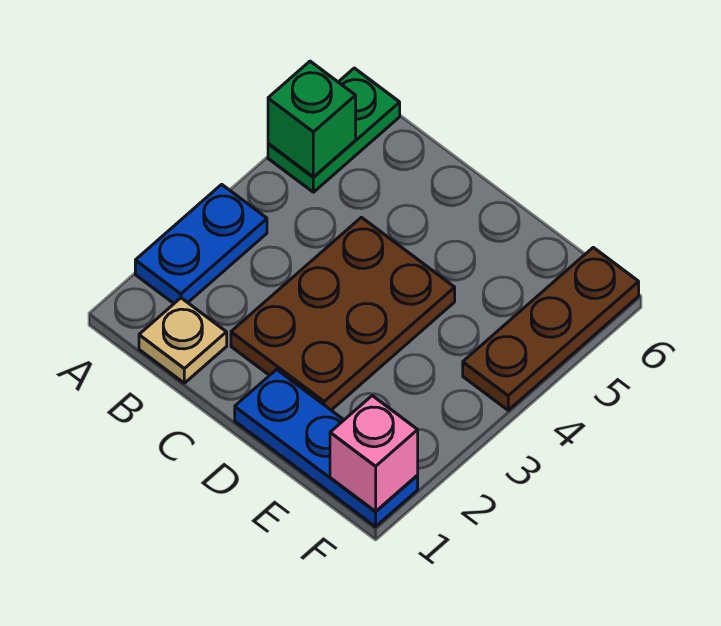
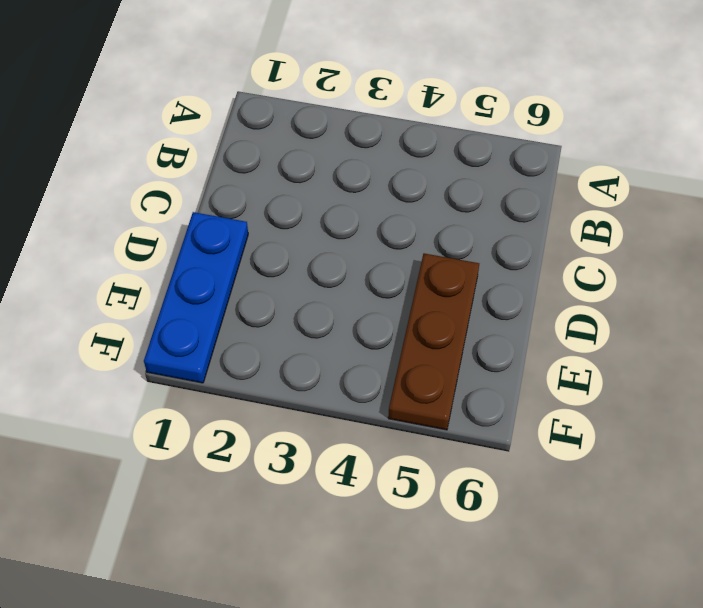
brown 1x3 plate [388,253,479,430] -> brown 1x3 plate turned to [463,247,639,410]
none -> blue 1x2 plate [135,184,267,303]
none -> green 1x2 plate [268,68,400,192]

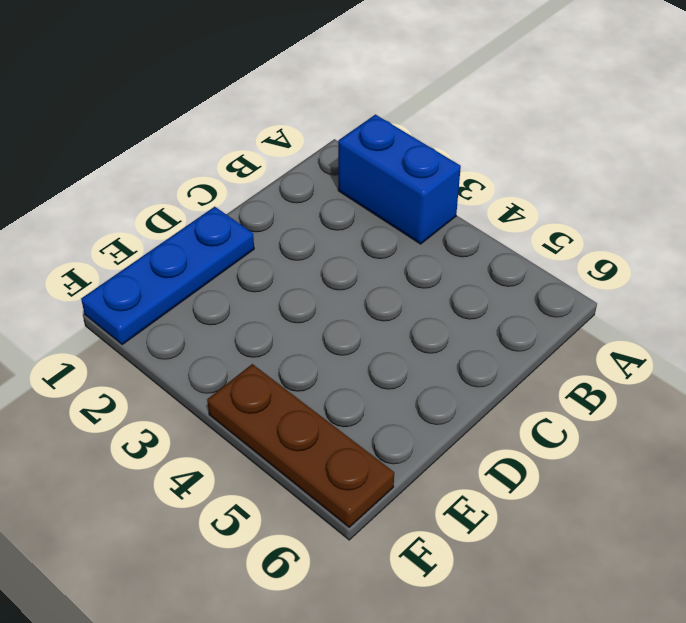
blue 1x2 brick [338,115,461,244] -> blue 1x2 plate [135,184,267,303]
none -> green 1x2 plate [268,68,400,192]
none -> tan 1x1 plate [139,298,227,383]

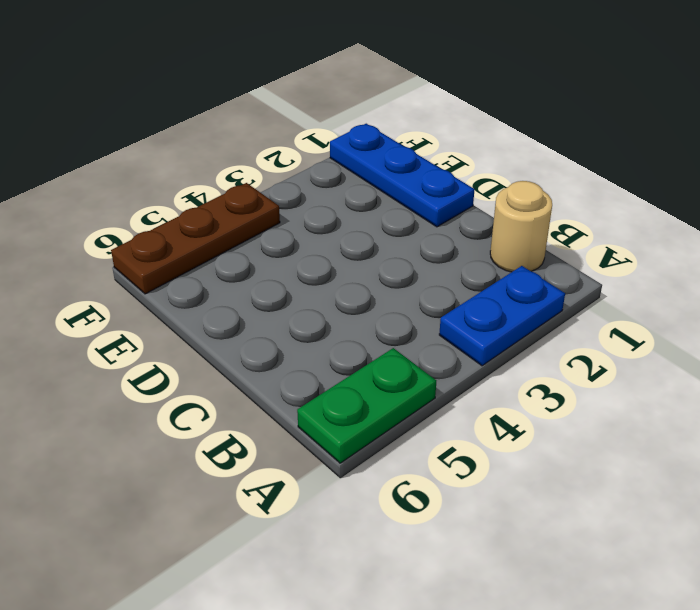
tan 1x1 round brick [490,181,552,272] -> tan 1x1 plate [139,298,227,383]
none -> brown 2x3 plate [231,217,455,410]
none -> green 1x1 brick [268,61,356,177]

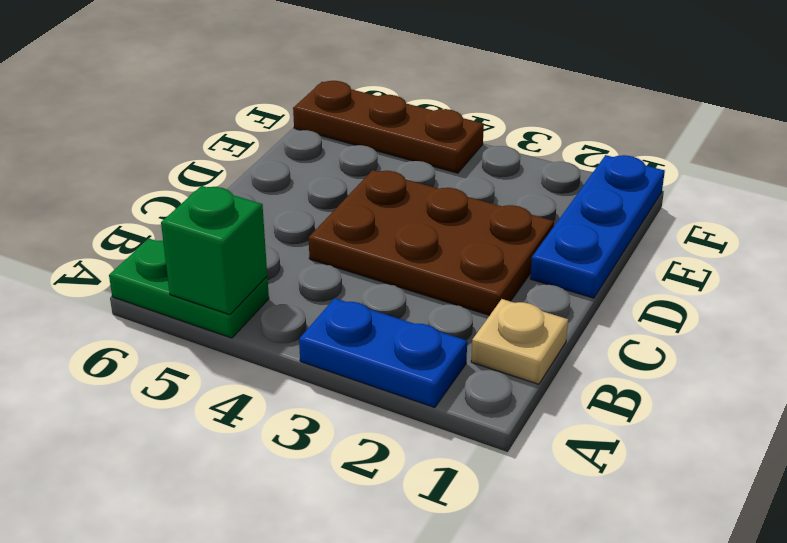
none -> pink 1x1 brick [330,396,418,512]

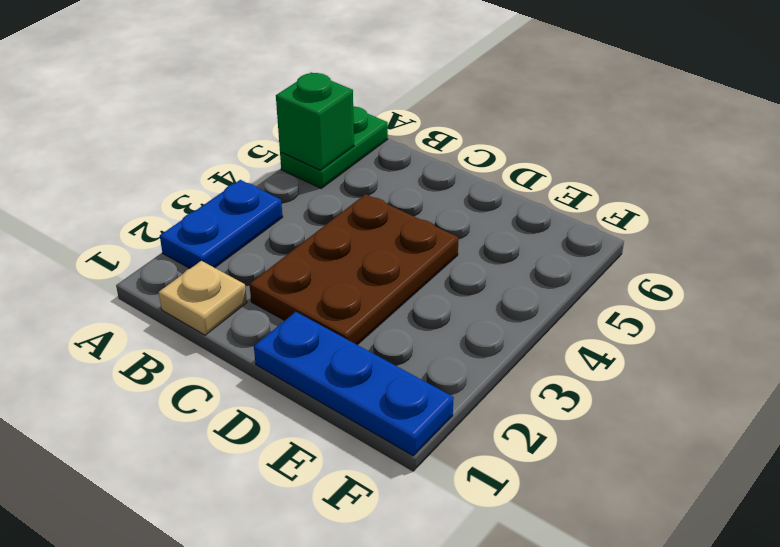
none -> brown 1x3 plate [463,247,639,410]
none -> pink 1x1 brick [330,396,418,512]

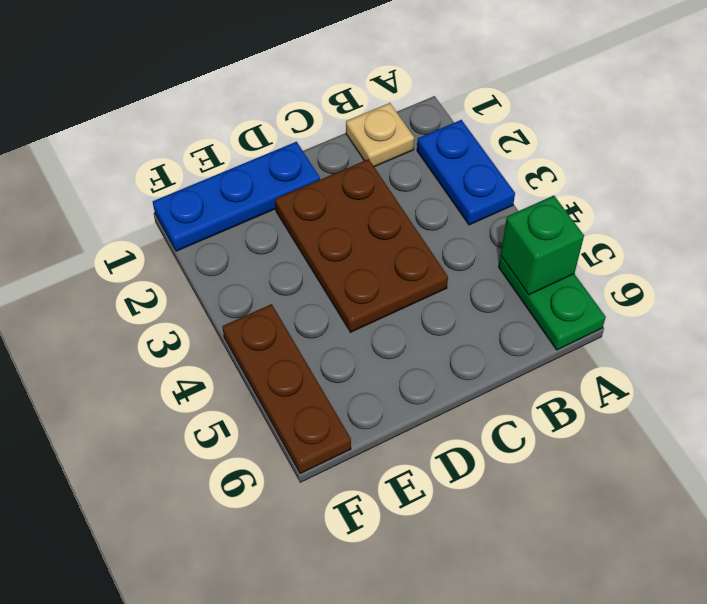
none -> pink 1x1 brick [330,396,418,512]

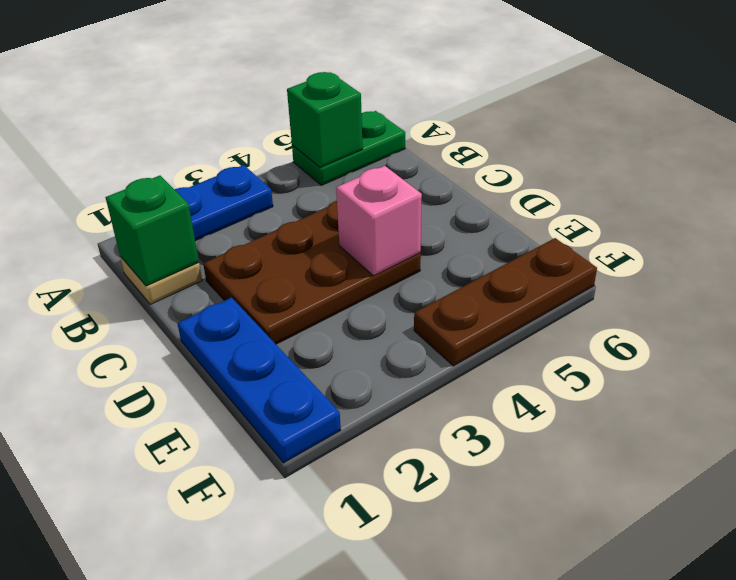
green 1x1 brick [106,176,199,286] -> none
pink 1x1 brick [336,166,422,276] -> pink 1x1 brick moved to [330,396,418,512]

